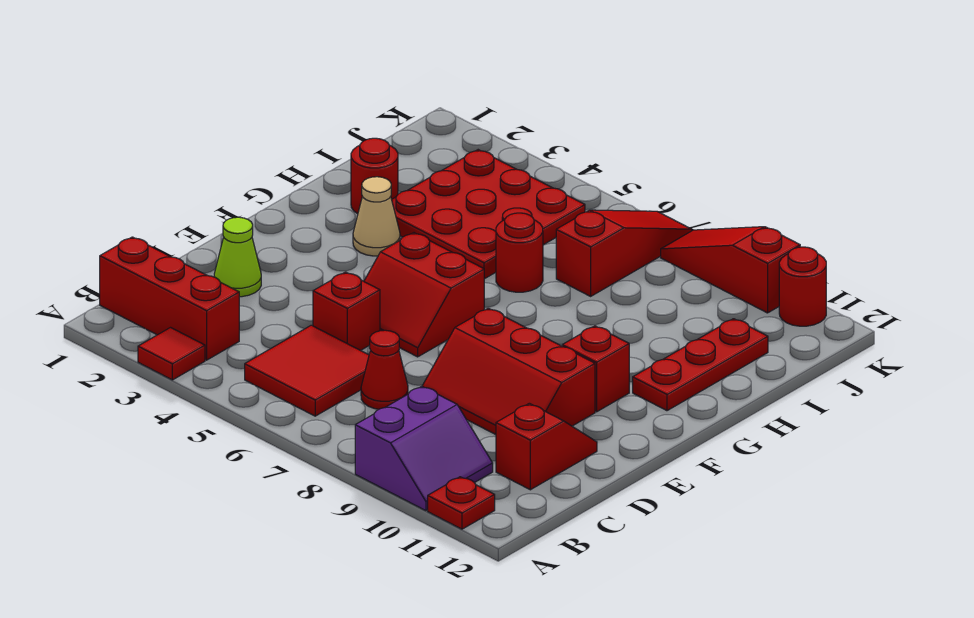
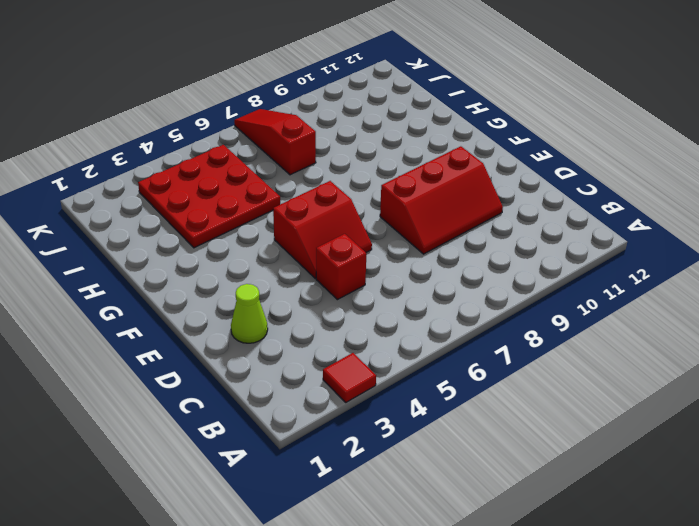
none -> purple 2x2 slope [355,386,493,511]
none -> red 1x1 plate [428,477,495,529]
none -> red 1x3 brick [100,237,239,360]

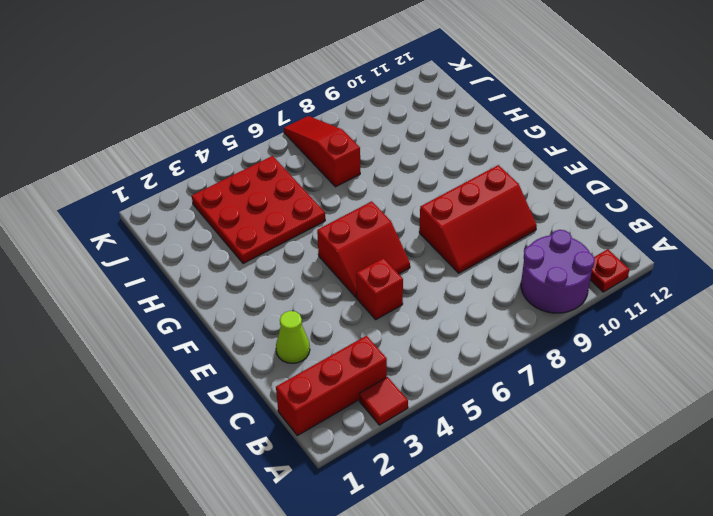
purple 2x2 round brick [521,230,595,313] -> purple 2x2 slope [355,386,493,511]
none -> red 2x2 tile [245,325,369,416]
none -> red 1x1 cone [361,330,408,409]
none -> red 1x2 slope [496,403,597,490]

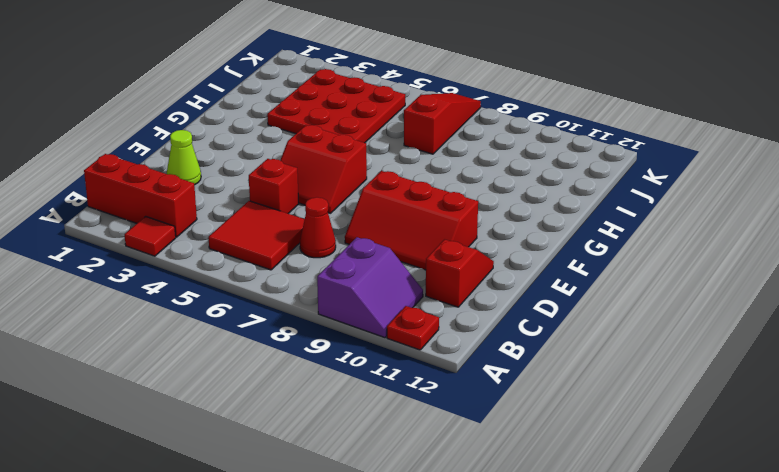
none -> red 1x1 brick [562,326,629,412]
none -> tan 1x1 cone [353,177,400,256]
none -> red 1x3 plate [633,319,768,411]

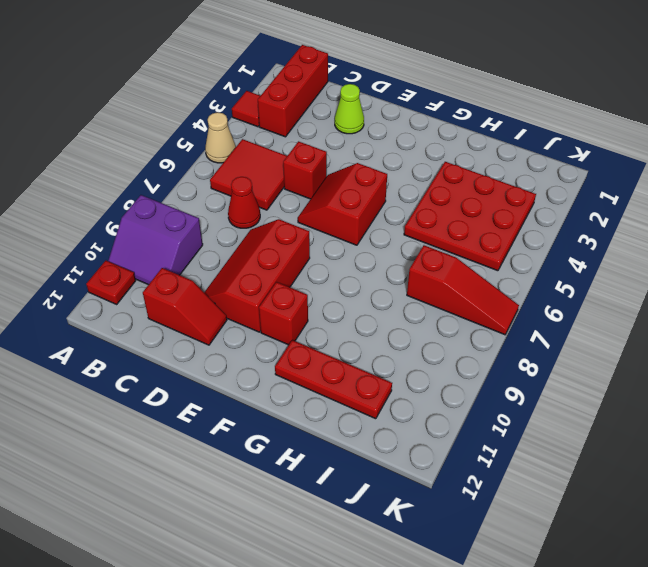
tan 1x1 cone [205,112,236,163] -> tan 1x1 cone moved to [353,177,400,256]
none -> red 1x1 round brick [351,138,398,214]
none -> red 1x1 round brick [496,213,543,292]
none -> red 1x3 slope [661,227,800,313]

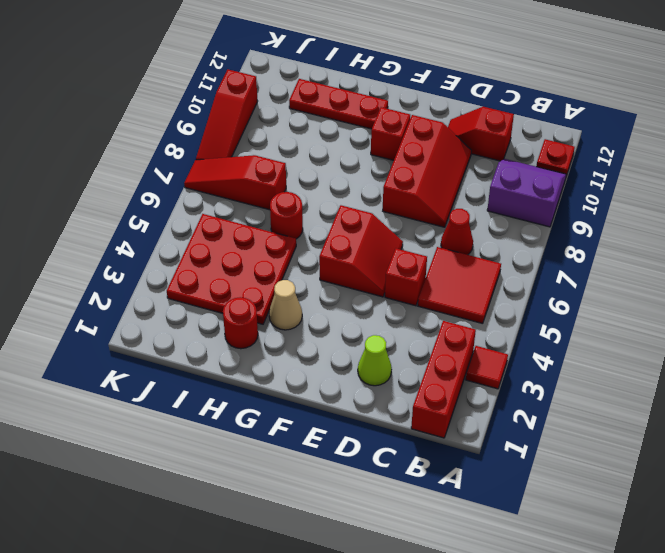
none -> red 1x1 round brick [779,247,826,326]

